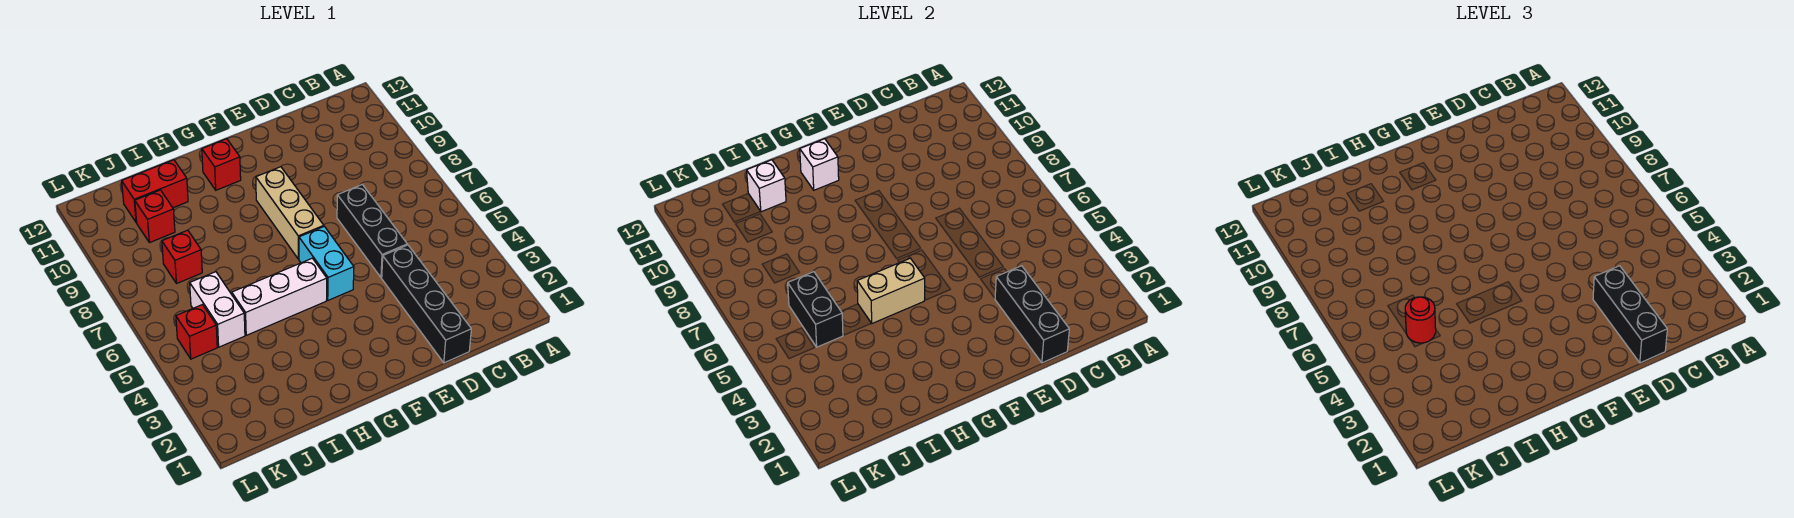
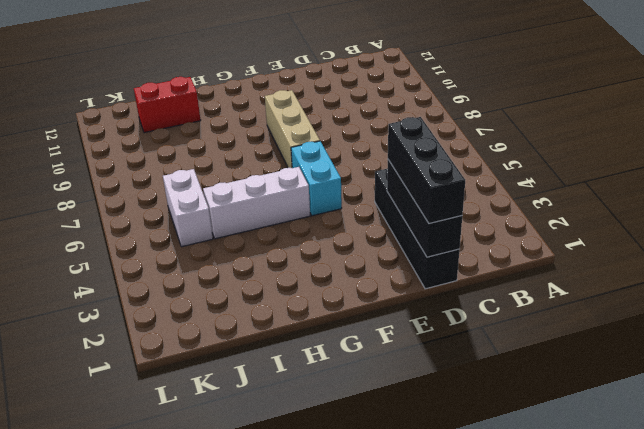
none -> black 1x3 brick [337,185,407,278]
none -> red 1x1 brick [202,139,241,190]
none -> red 1x1 brick [162,230,202,284]

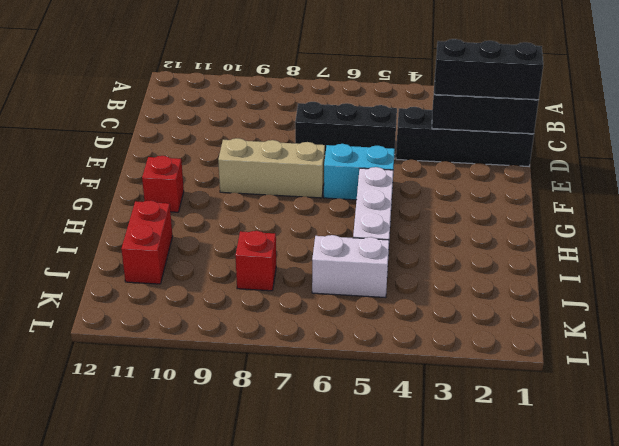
none -> red 1x1 brick [135,190,175,243]
none -> red 1x1 brick [176,305,217,359]
none -> tan 1x2 brick [857,258,925,323]

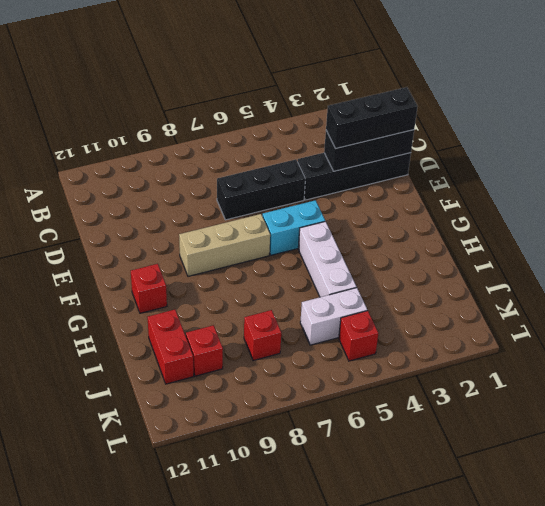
none -> tan 1x2 brick [857,258,925,323]
none -> white 1x1 brick [800,139,839,190]
none -> white 1x1 brick [747,160,786,212]

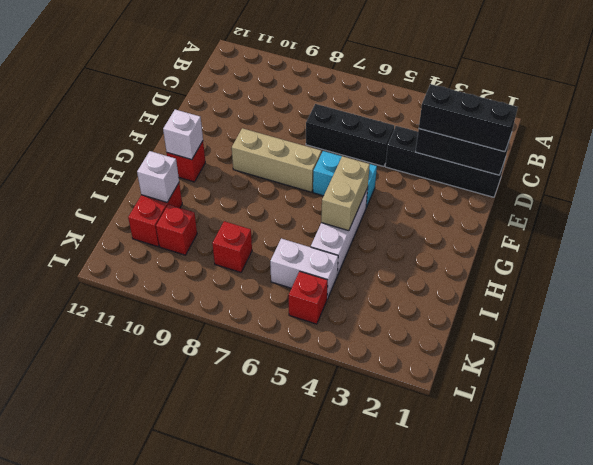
none -> black 1x2 brick [788,272,843,347]
none -> red 1x1 round brick [1405,297,1436,343]

